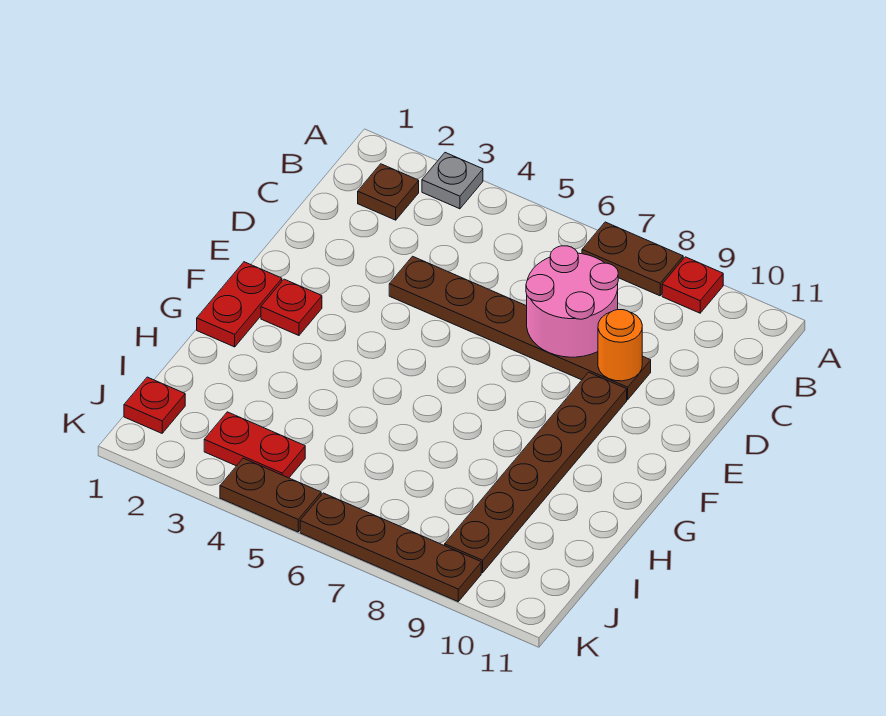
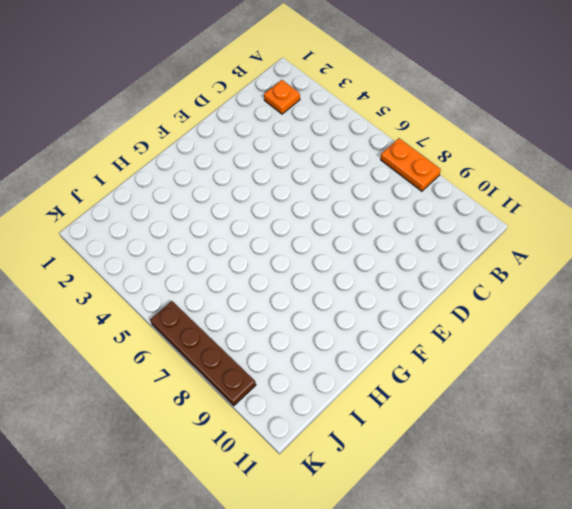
orange 1x2 plate [381,138,441,191] -> brown 1x2 plate [582,222,683,296]
orange 1x1 plate [264,80,300,114] -> brown 1x1 plate [358,164,419,220]
none -> grey 1x1 plate [422,153,483,209]
none -> red 1x1 plate [662,257,723,313]
none -> brown 1x6 plate [389,256,651,400]

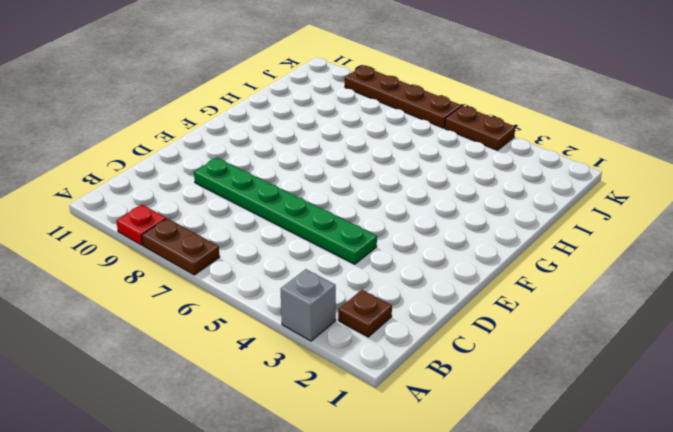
grey 1x1 brick [281,269,336,341] -> grey 1x1 plate [422,153,483,209]
green 1x6 plate [194,158,377,264] -> brown 1x6 plate [389,256,651,400]
none -> brown 1x6 plate [445,372,627,573]
none -> red 1x2 plate [197,262,282,347]
none -> red 1x1 plate [261,279,322,335]

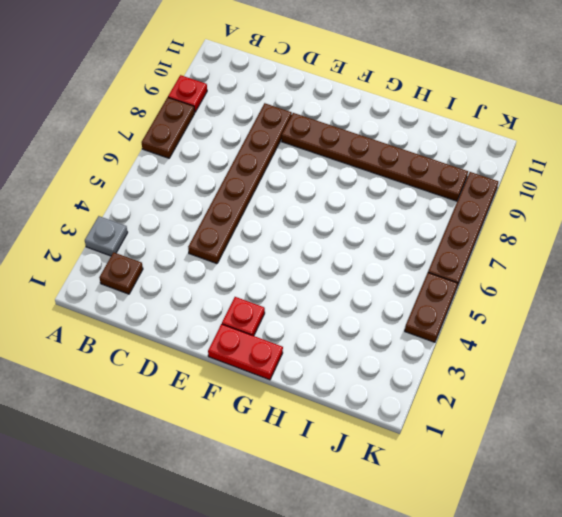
none -> red 1x1 plate [124,377,185,433]
none -> red 1x2 plate [204,412,305,478]
none -> pink 2x2 round brick [526,246,618,357]

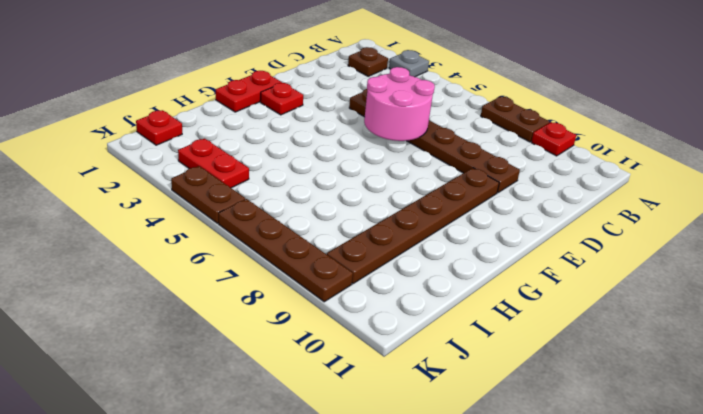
pink 2x2 round brick [364,67,435,141] -> pink 2x2 round brick moved to [526,246,618,357]
none -> orange 1x1 round brick [598,310,642,381]

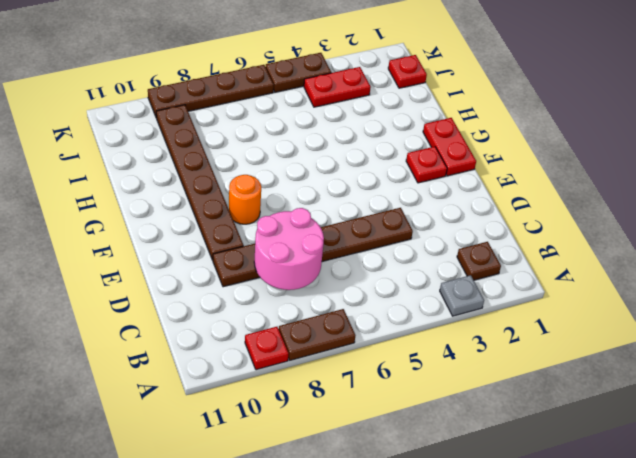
orange 1x1 round brick [229,175,261,224] -> orange 1x1 round brick moved to [598,310,642,381]

